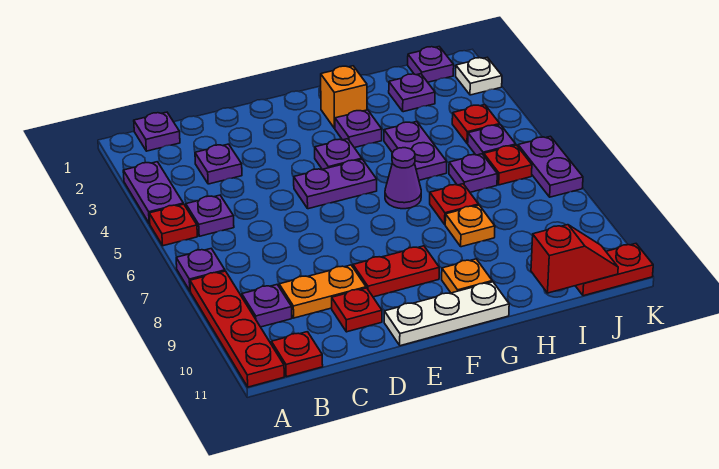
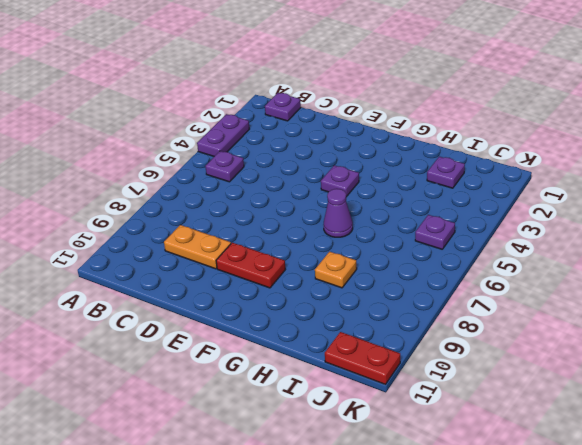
none -> red 1x1 plate [149,204,197,246]
none -> purple 1x1 plate [176,249,225,291]
none -> red 1x4 plate [190,271,284,387]
none -> purple 1x1 plate [242,285,292,327]

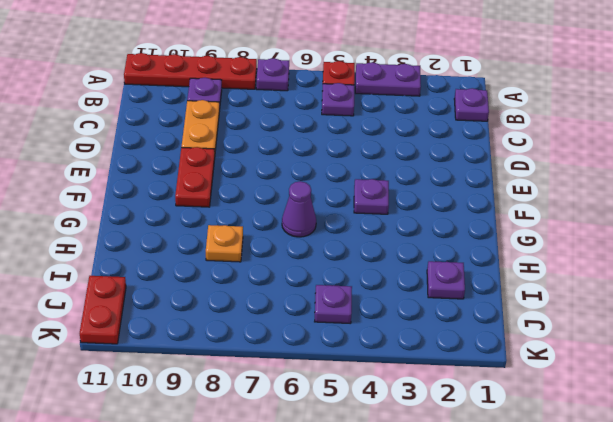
none -> red 1x1 plate [271,332,323,377]
none -> purple 1x1 plate [195,144,242,184]
none -> red 1x1 plate [332,288,382,332]
none -> purple 1x2 plate [294,159,377,209]

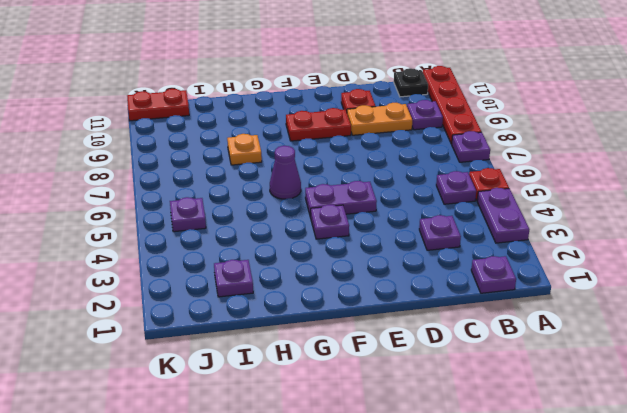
black 1x1 plate [394,68,428,97] -> red 1x1 plate [271,332,323,377]
none -> white 1x3 plate [384,282,509,346]
none -> orange 1x1 brick [321,66,367,129]
none -> purple 1x1 plate [335,110,382,148]
none -> orange 1x1 plate [442,259,492,293]

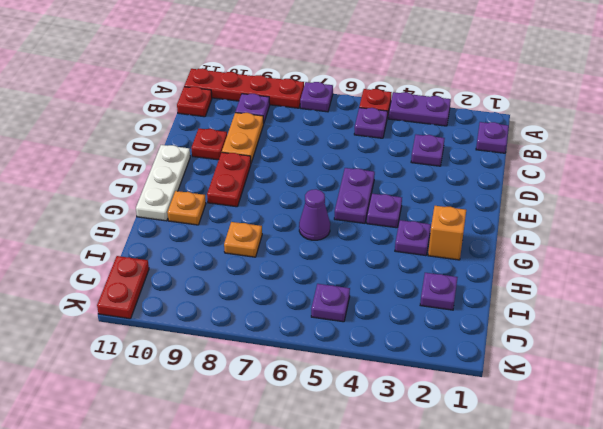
none -> purple 1x2 plate [384,122,447,180]
none -> red 1x1 plate [430,184,479,224]
none -> purple 1x1 plate [449,154,497,192]
none -> purple 1x1 plate [408,47,454,82]

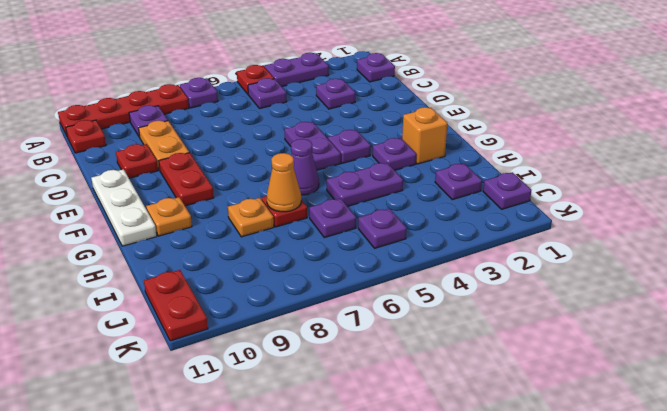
orange 1x1 cone [267,153,301,212] -> none
none -> red 1x1 plate [452,105,500,143]
none -> red 1x1 plate [484,145,532,185]
none -> white 1x1 plate [456,58,502,95]
none -> purple 1x2 plate [518,136,583,197]

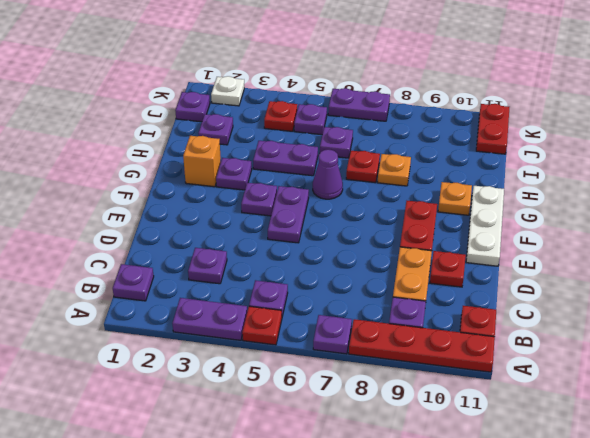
none -> red 1x1 plate [484,145,532,185]
none -> red 1x2 slope [531,225,618,293]

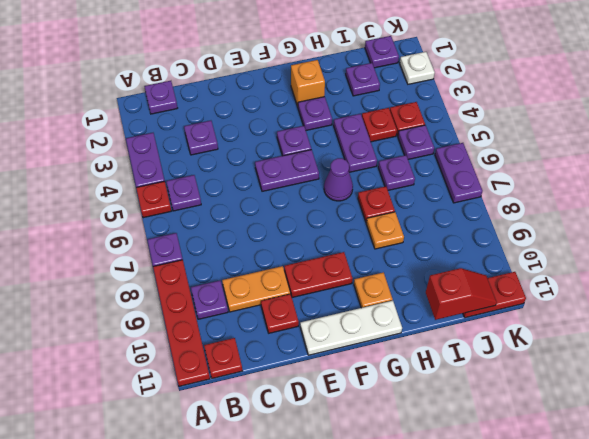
red 1x1 plate [362,108,397,142] -> red 1x1 plate moved to [484,145,532,185]

